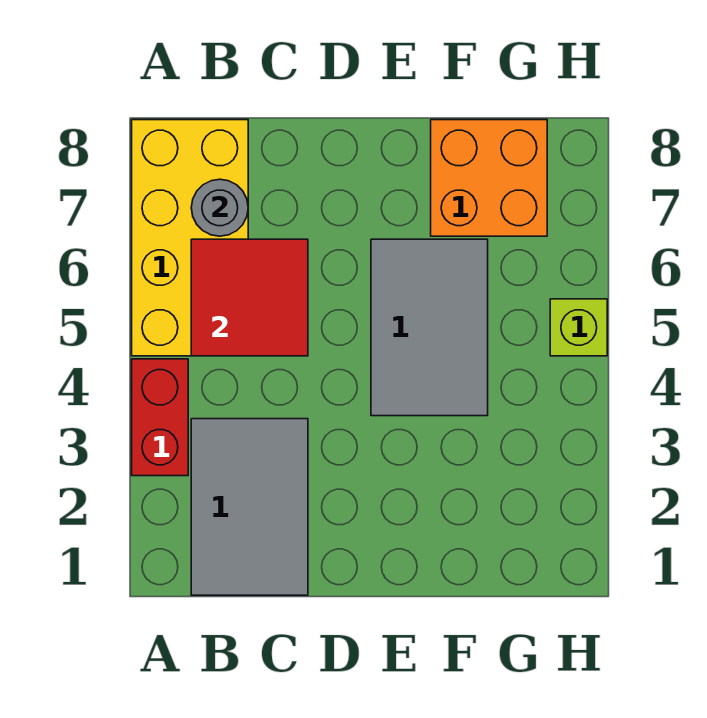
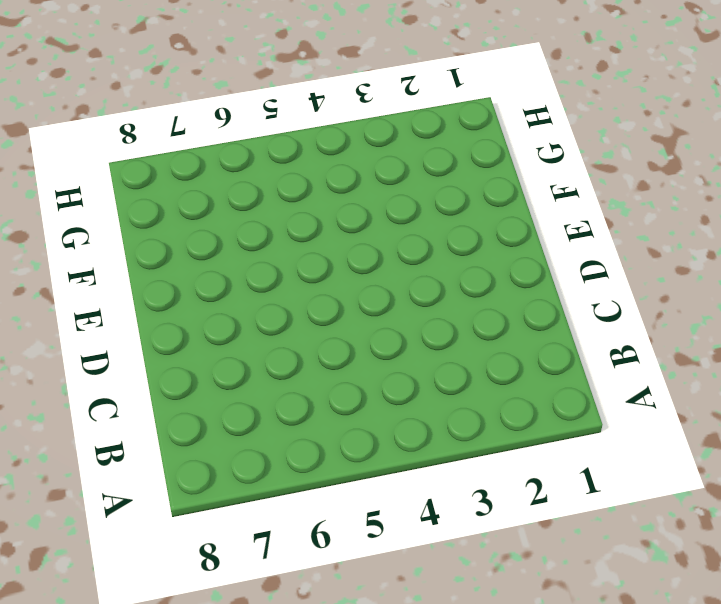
none -> red 1x2 brick [132,359,188,476]
none -> yellow 2x4 brick [132,120,248,356]

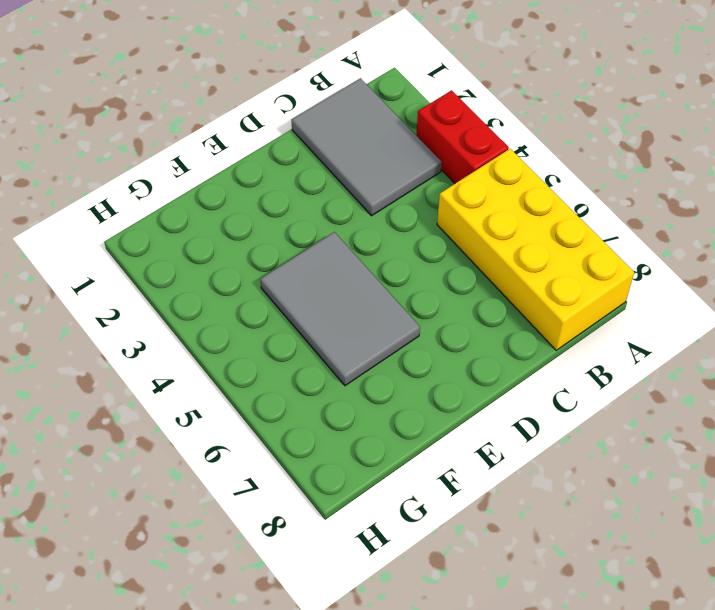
none -> orange 2x2 brick [431,120,547,236]
none -> lime 1x1 brick [550,299,607,356]

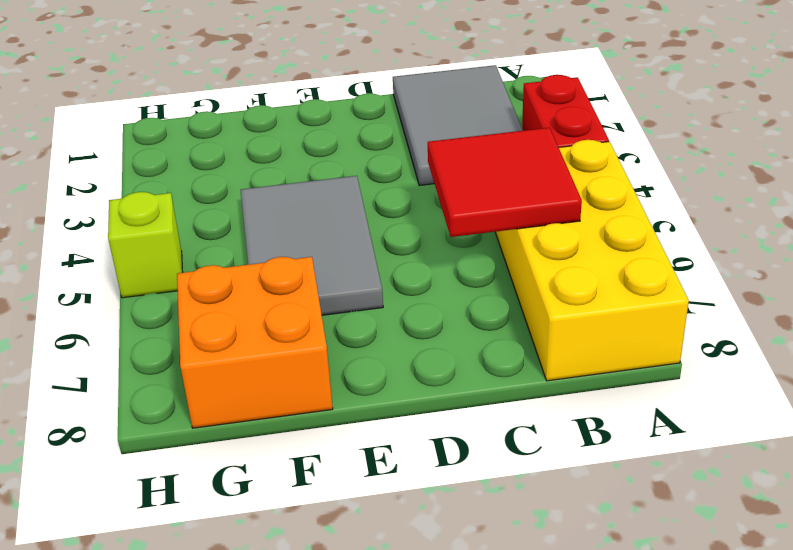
none -> grey 1x1 round brick [191,179,248,236]

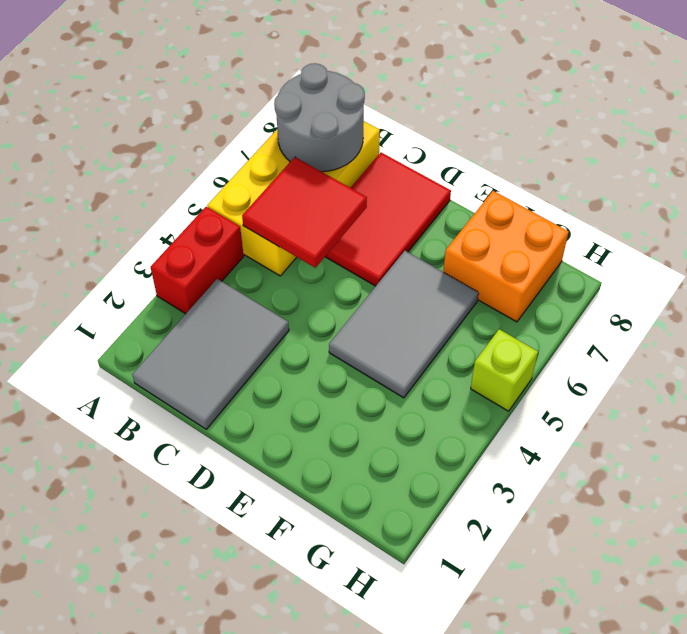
grey 2x2 round brick [274,63,365,172] -> grey 1x1 round brick [191,179,248,236]
red 2x3 tile [325,153,451,286] -> none

